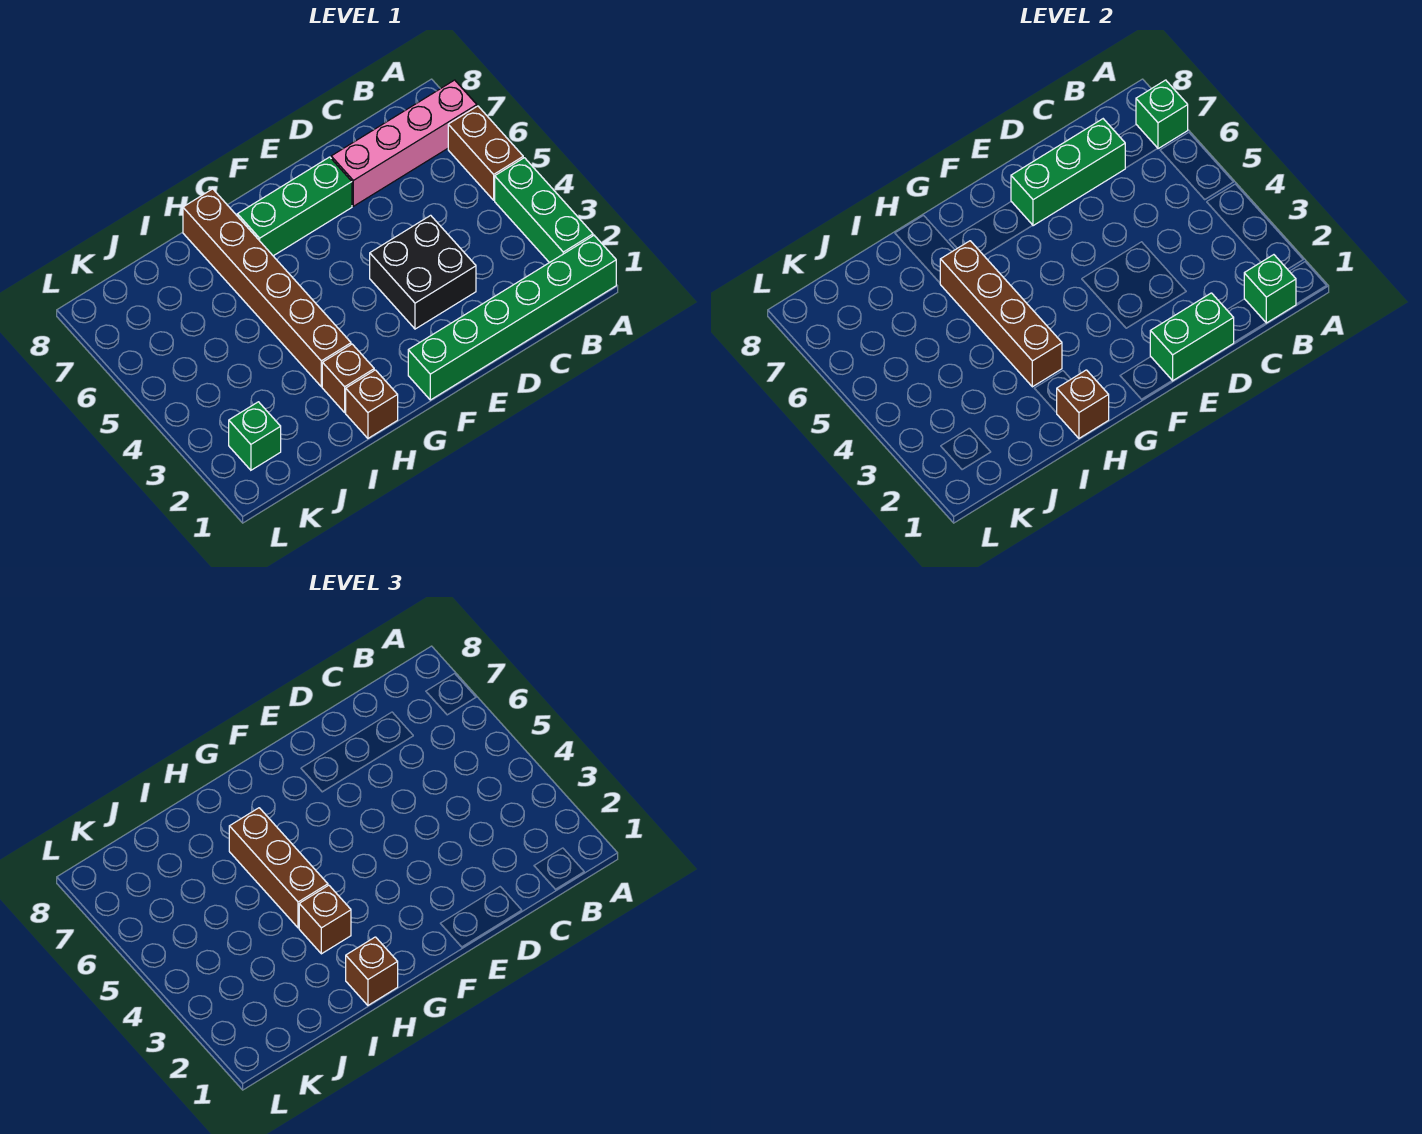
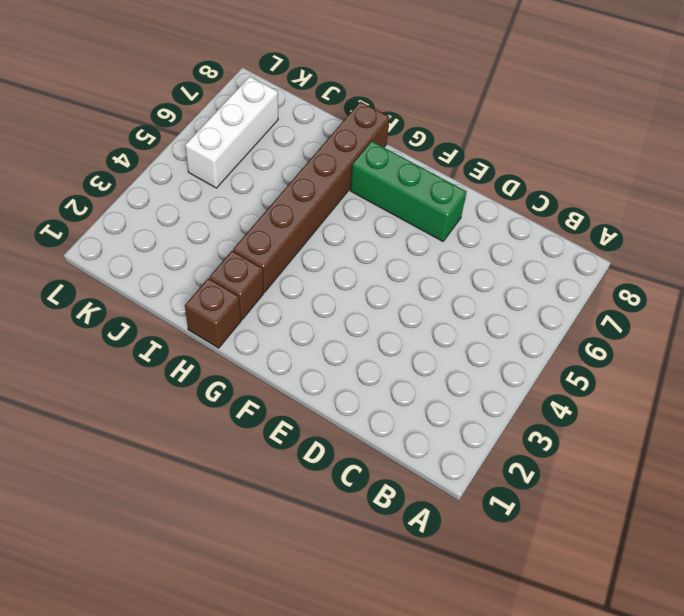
white 1x3 brick [185,77,278,188] -> none
none -> green 1x6 brick [408,235,616,400]
none -> green 1x3 brick [495,158,593,263]
none -> brown 1x2 brick [448,106,523,200]

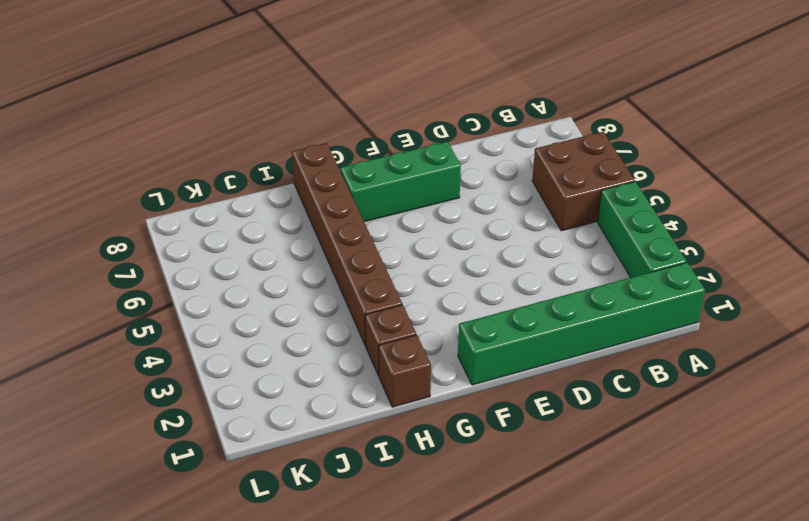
brown 2x2 brick [532,132,635,231] -> brown 1x2 brick [448,106,523,200]
none -> pink 1x4 brick [331,80,477,206]
none -> black 2x2 brick [370,215,476,329]
none -> green 1x1 brick [229,402,281,470]

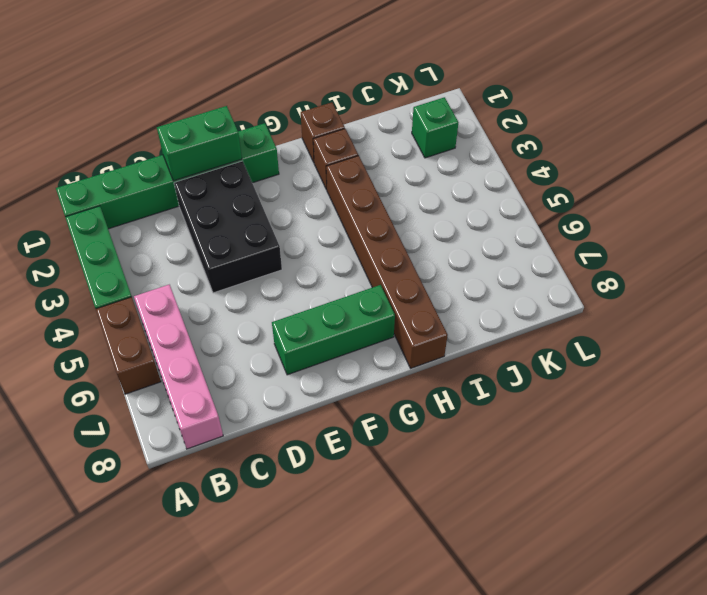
pink 1x4 brick [134,285,223,449] -> pink 1x4 brick turned to [331,80,477,206]
black 2x3 brick [174,161,282,293] -> black 2x2 brick [370,215,476,329]
none -> green 1x1 brick [1136,80,1188,149]
none -> green 1x1 brick [1244,255,1296,323]
none -> green 1x3 brick [1011,119,1125,226]

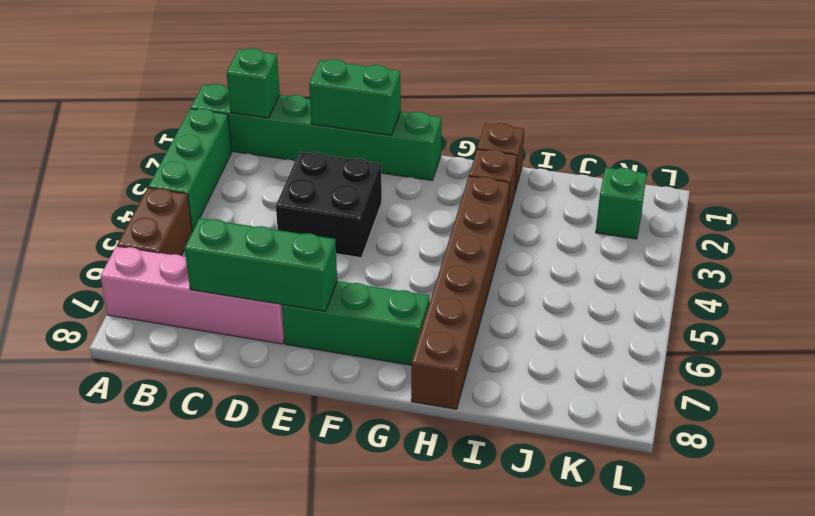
none -> green 1x1 brick [1136,80,1188,149]
none -> brown 1x1 brick [1056,370,1109,438]
none -> brown 1x4 brick [940,241,1062,387]

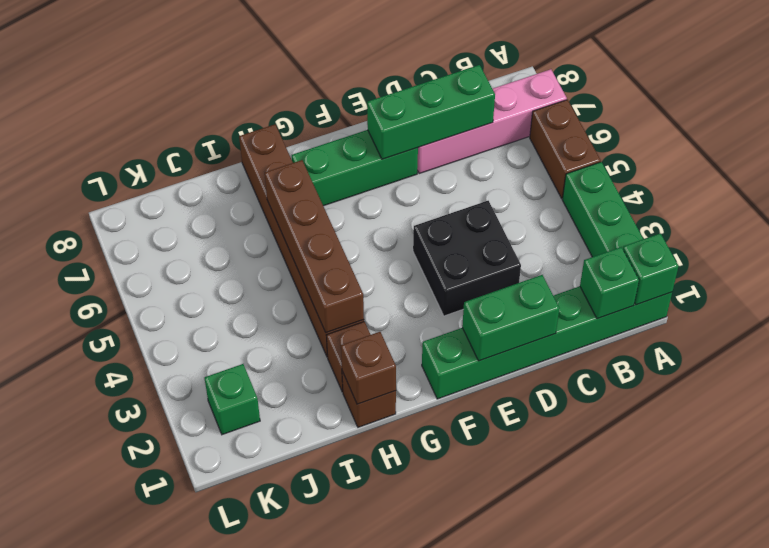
green 1x1 brick [623,233,679,305] -> green 1x1 brick moved to [1136,80,1188,149]
none -> brown 1x1 brick [346,937,398,1005]
none -> brown 1x1 brick [299,885,351,954]
none -> brown 1x3 brick [229,808,328,928]

